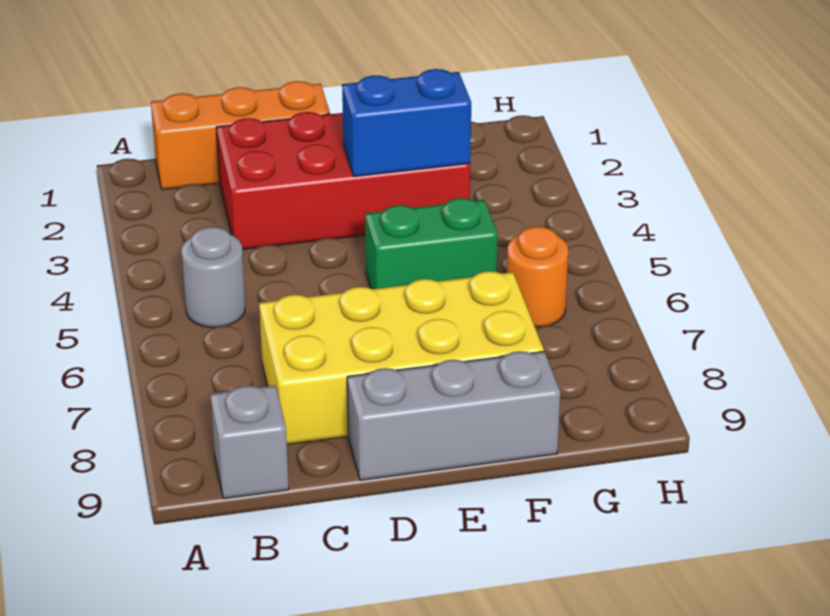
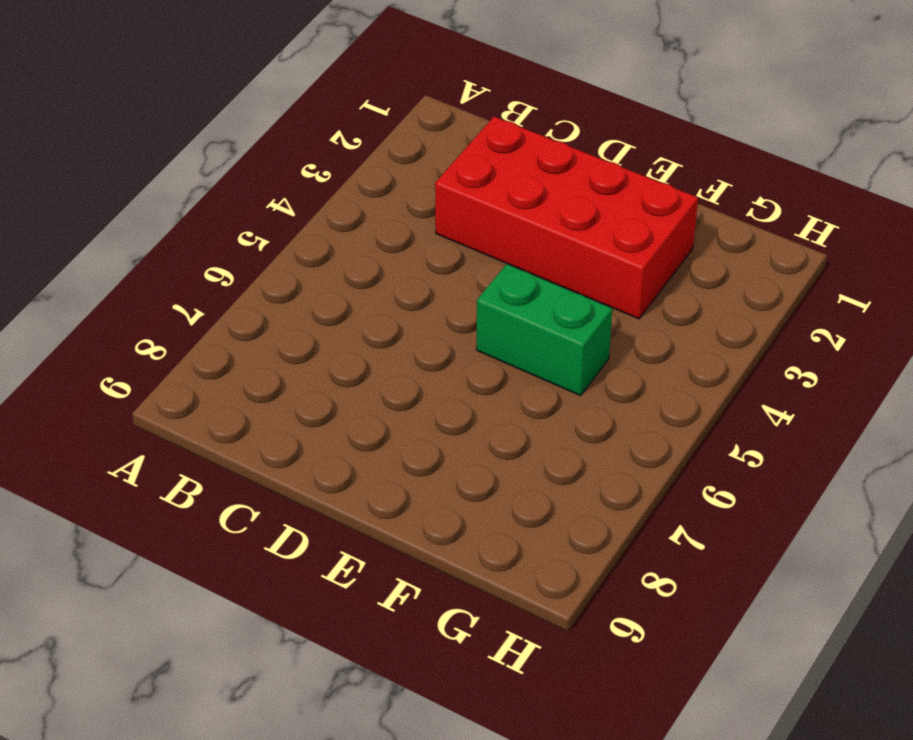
none -> orange 1x3 brick [151,81,330,190]
none -> grey 1x1 round brick [182,227,245,327]

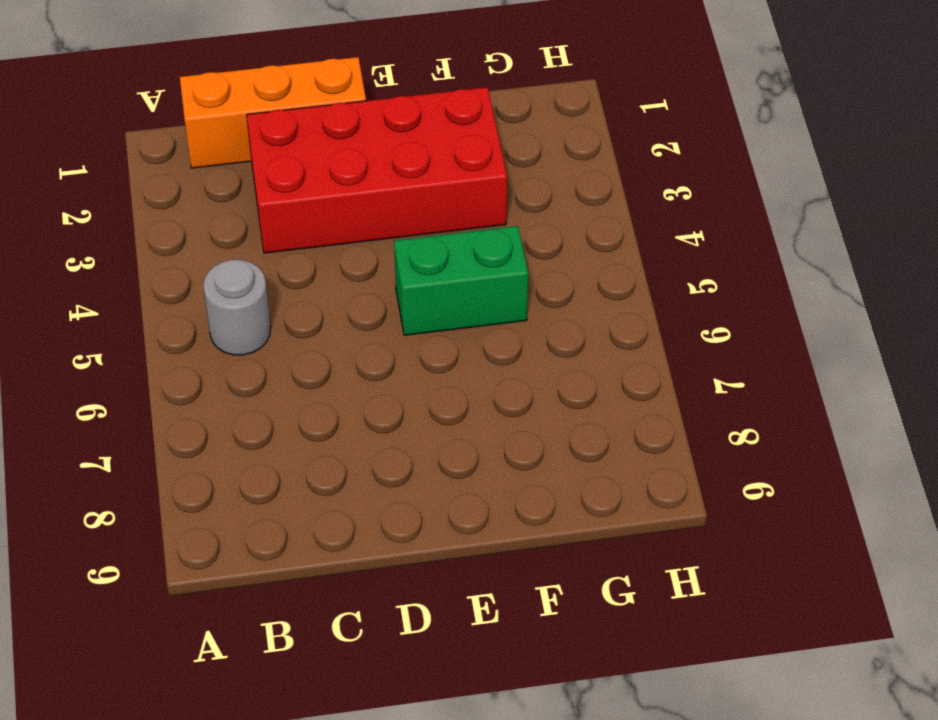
none -> grey 1x1 brick [210,386,289,499]
none -> yellow 2x4 brick [259,271,544,444]

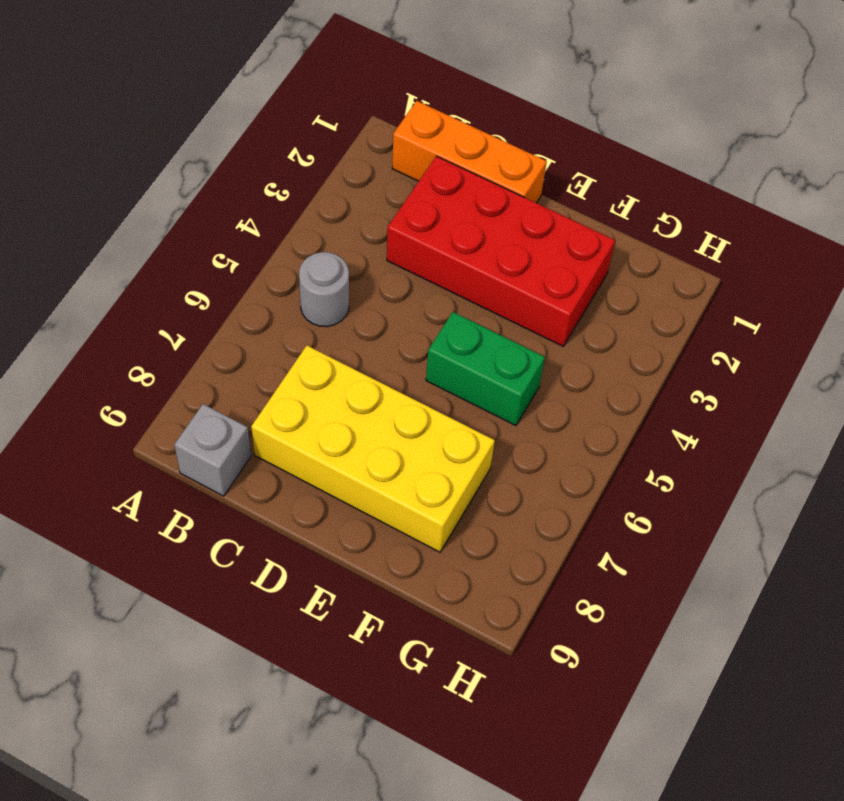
none -> grey 1x3 brick [347,351,560,480]
none -> orange 1x1 round brick [507,227,568,327]

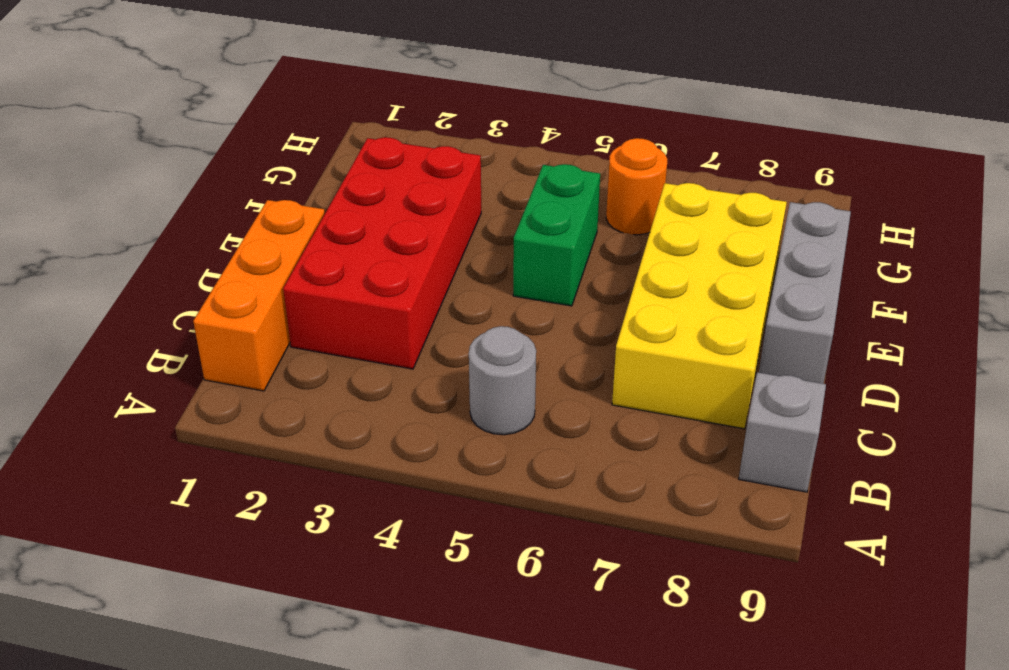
none -> blue 1x2 brick [342,69,471,177]

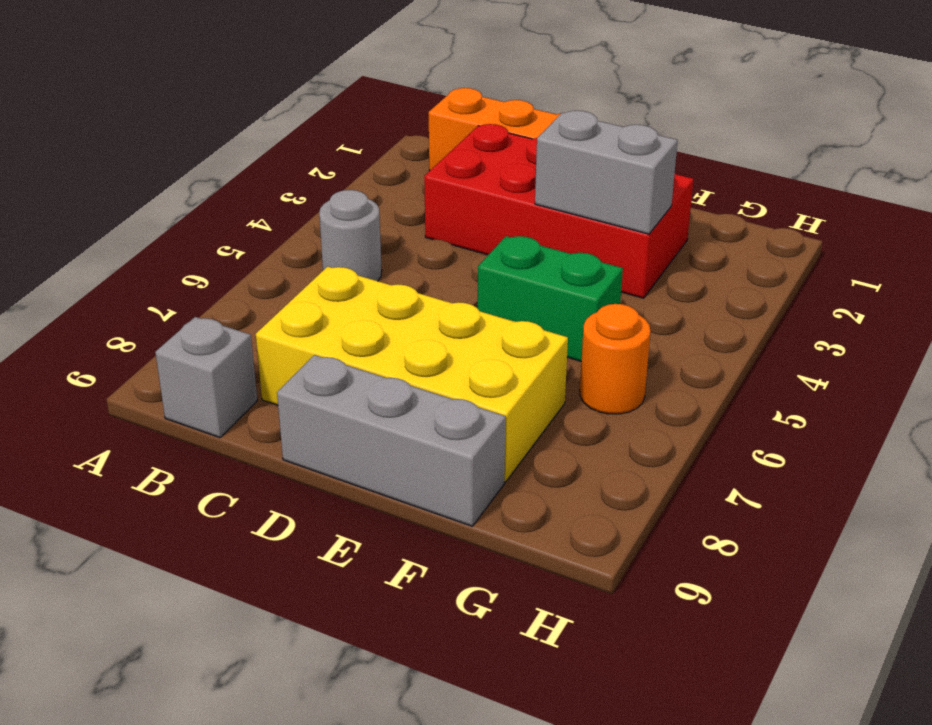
grey 1x2 brick [535,111,678,234] -> blue 1x2 brick [342,69,471,177]

